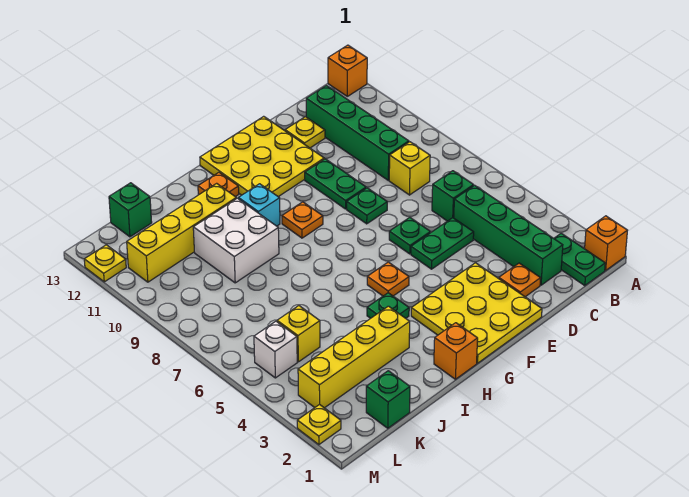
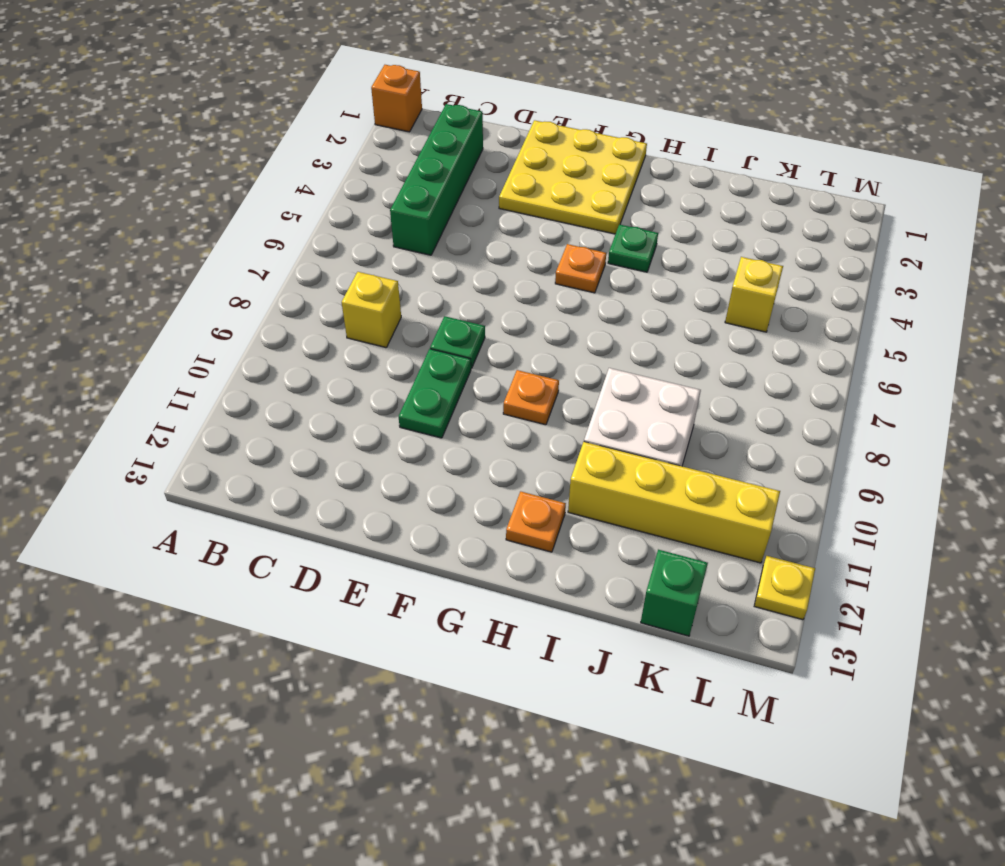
none -> orange 1x1 brick [328,45,367,96]
none -> green 1x2 plate [554,233,605,286]
none -> green 1x1 brick [432,171,474,221]
none -> green 1x4 brick [306,85,409,180]

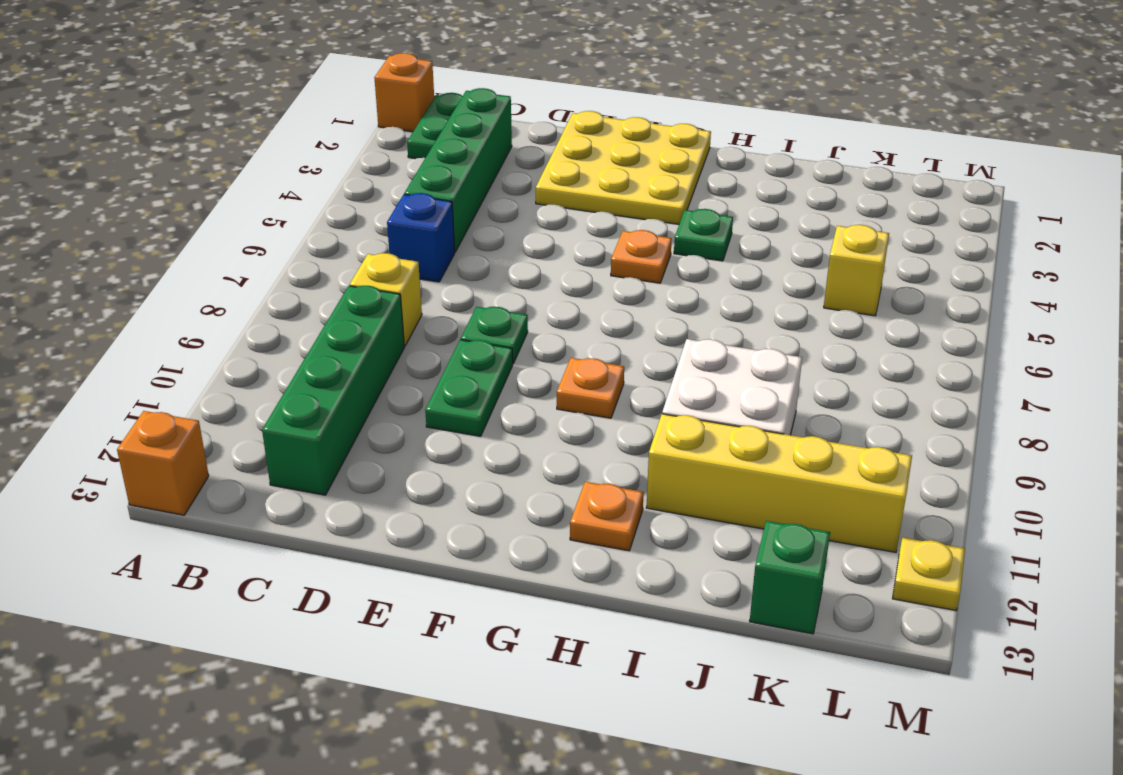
blue 1x1 brick [387,193,455,282] -> green 1x1 brick [432,171,474,221]
none -> orange 1x1 plate [499,263,541,297]
none -> green 1x2 plate [411,218,474,269]
none -> yellow 1x1 plate [285,117,325,148]
none -> green 1x1 plate [389,217,430,254]

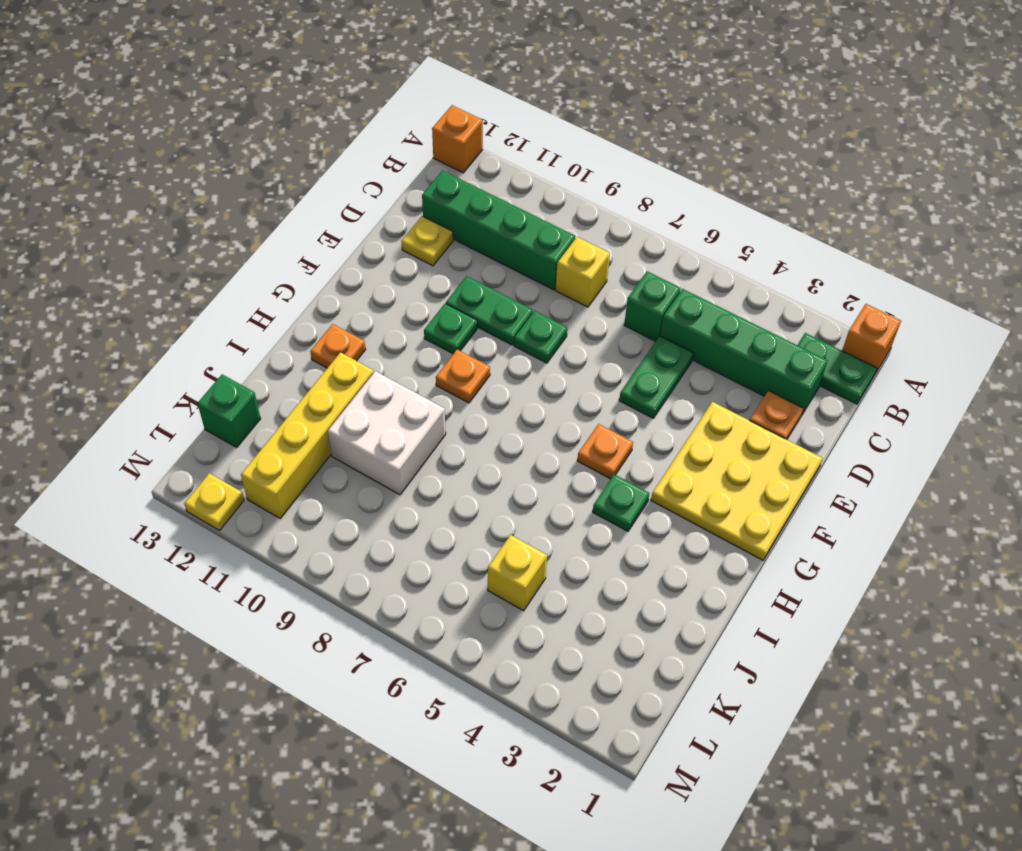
green 1x1 plate [424,304,477,354] -> green 1x1 plate moved to [389,217,430,254]
none -> yellow 3x3 plate [200,116,324,197]
none -> orange 1x1 brick [434,323,478,379]
none -> cyan 1x1 brick [238,184,280,226]
none -> yellow 1x4 brick [298,306,410,408]

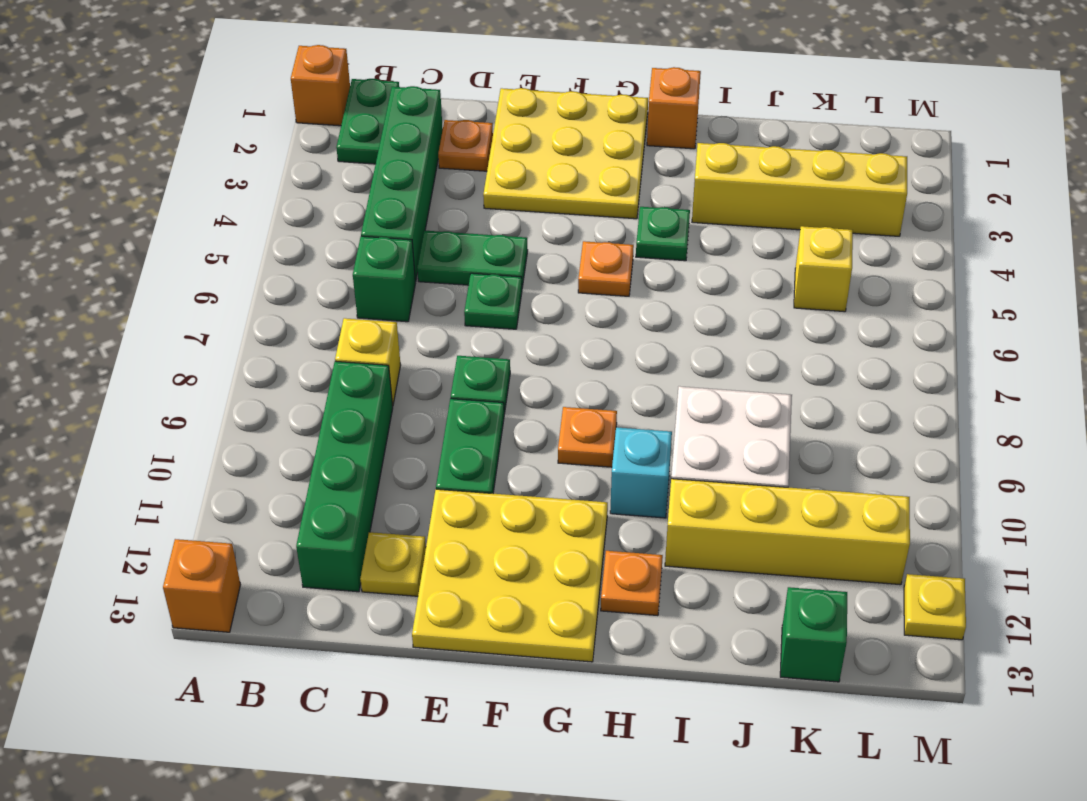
none -> green 1x1 brick [366,371,410,428]
none -> white 1x1 brick [254,321,297,378]
none -> yellow 1x1 plate [297,404,341,445]

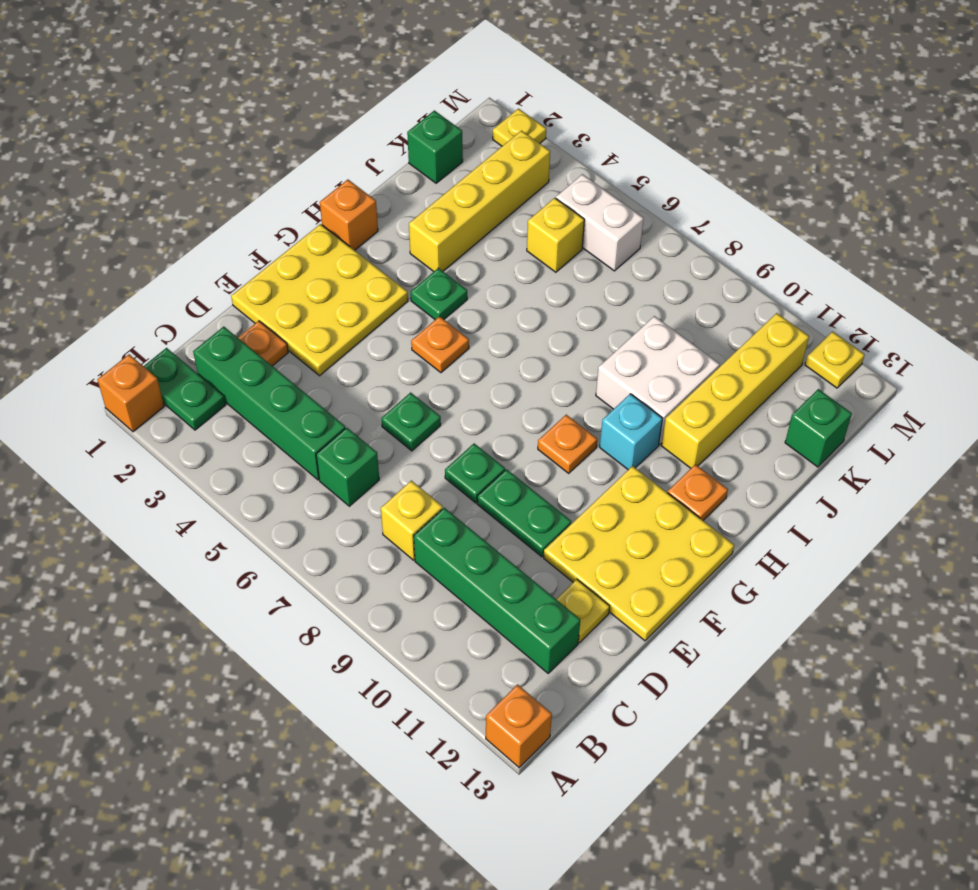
white 1x2 brick [556,174,644,271] -> white 1x1 brick [254,321,297,378]
none -> green 1x2 plate [411,218,474,269]

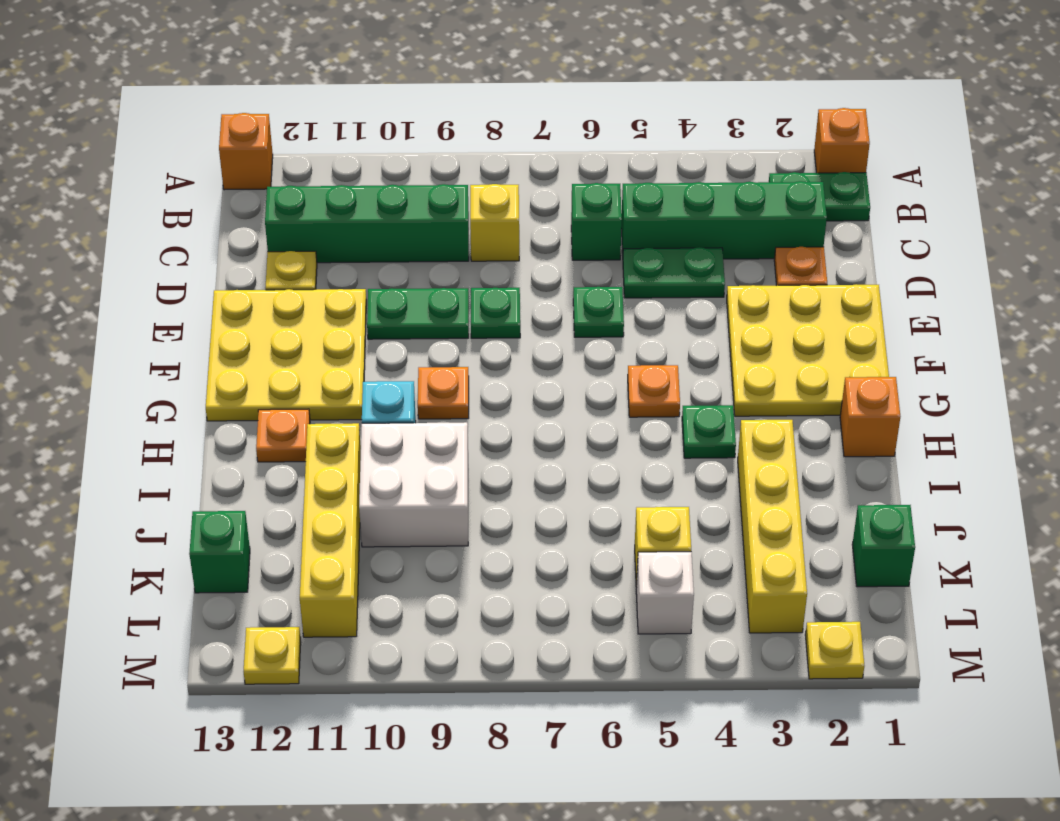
green 1x2 plate [623,247,725,298] -> green 1x2 plate turned to [411,218,474,269]

